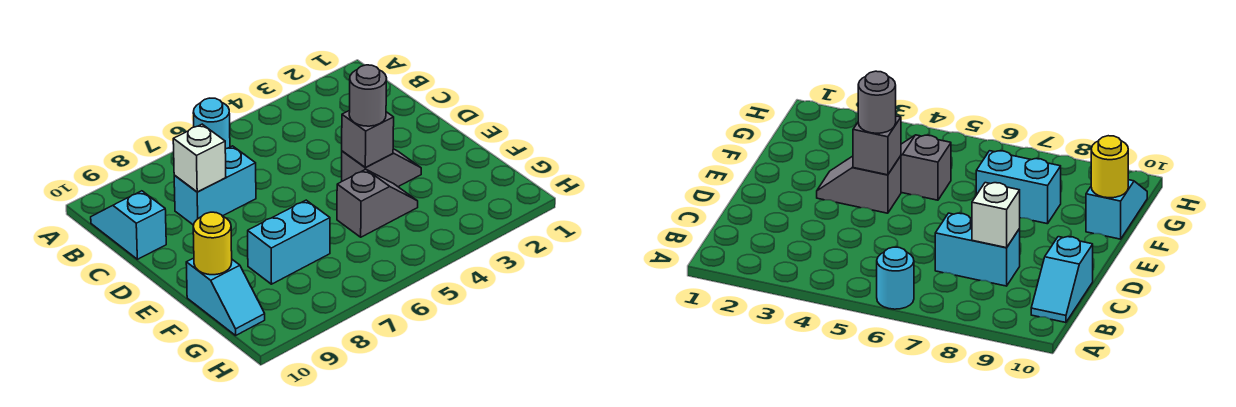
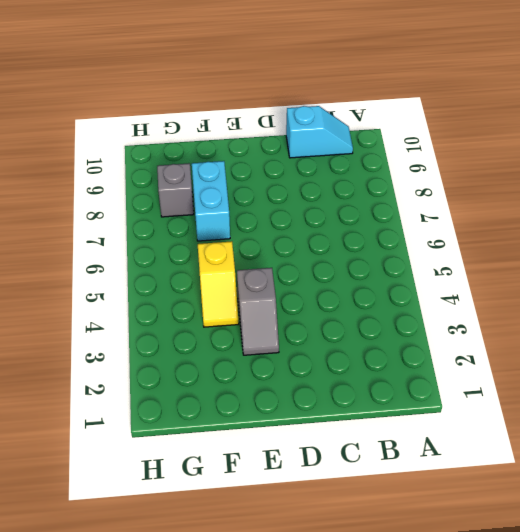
yellow 1x2 slope [198,241,239,327] -> grey 1x2 slope [337,169,418,237]
grey 1x1 brick [157,163,194,217] -> grey 1x1 brick moved to [342,110,394,167]
none -> cyan 1x1 round brick [193,98,230,149]
none -> cyan 1x2 brick [174,146,256,225]

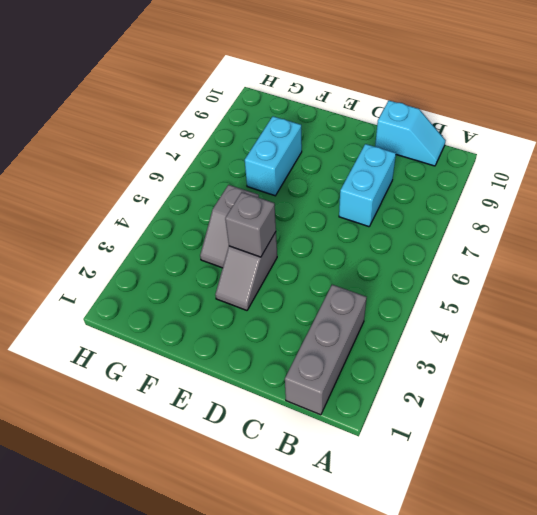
grey 1x3 brick [285,285,367,415] -> none
none -> cyan 1x1 round brick [193,98,230,149]
none -> cyan 1x2 slope [186,258,265,335]

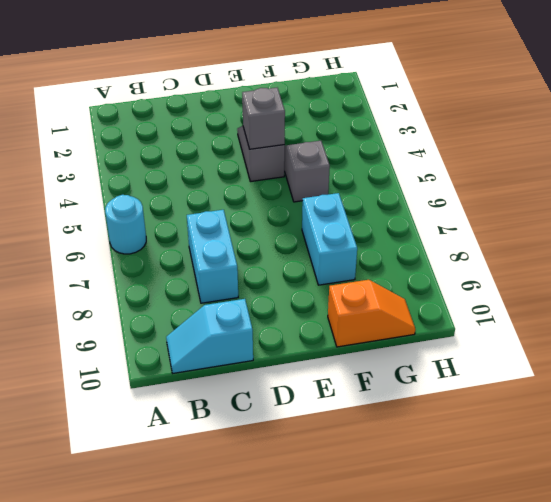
orange 1x2 slope [328,280,415,347] -> cyan 1x2 slope [186,258,265,335]
none -> white 1x1 brick [173,124,226,192]
none -> yellow 1x1 round brick [193,212,232,275]

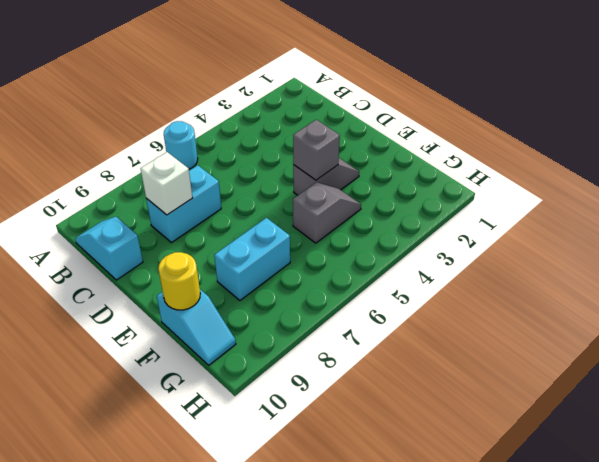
none -> grey 1x1 round brick [349,65,387,126]

